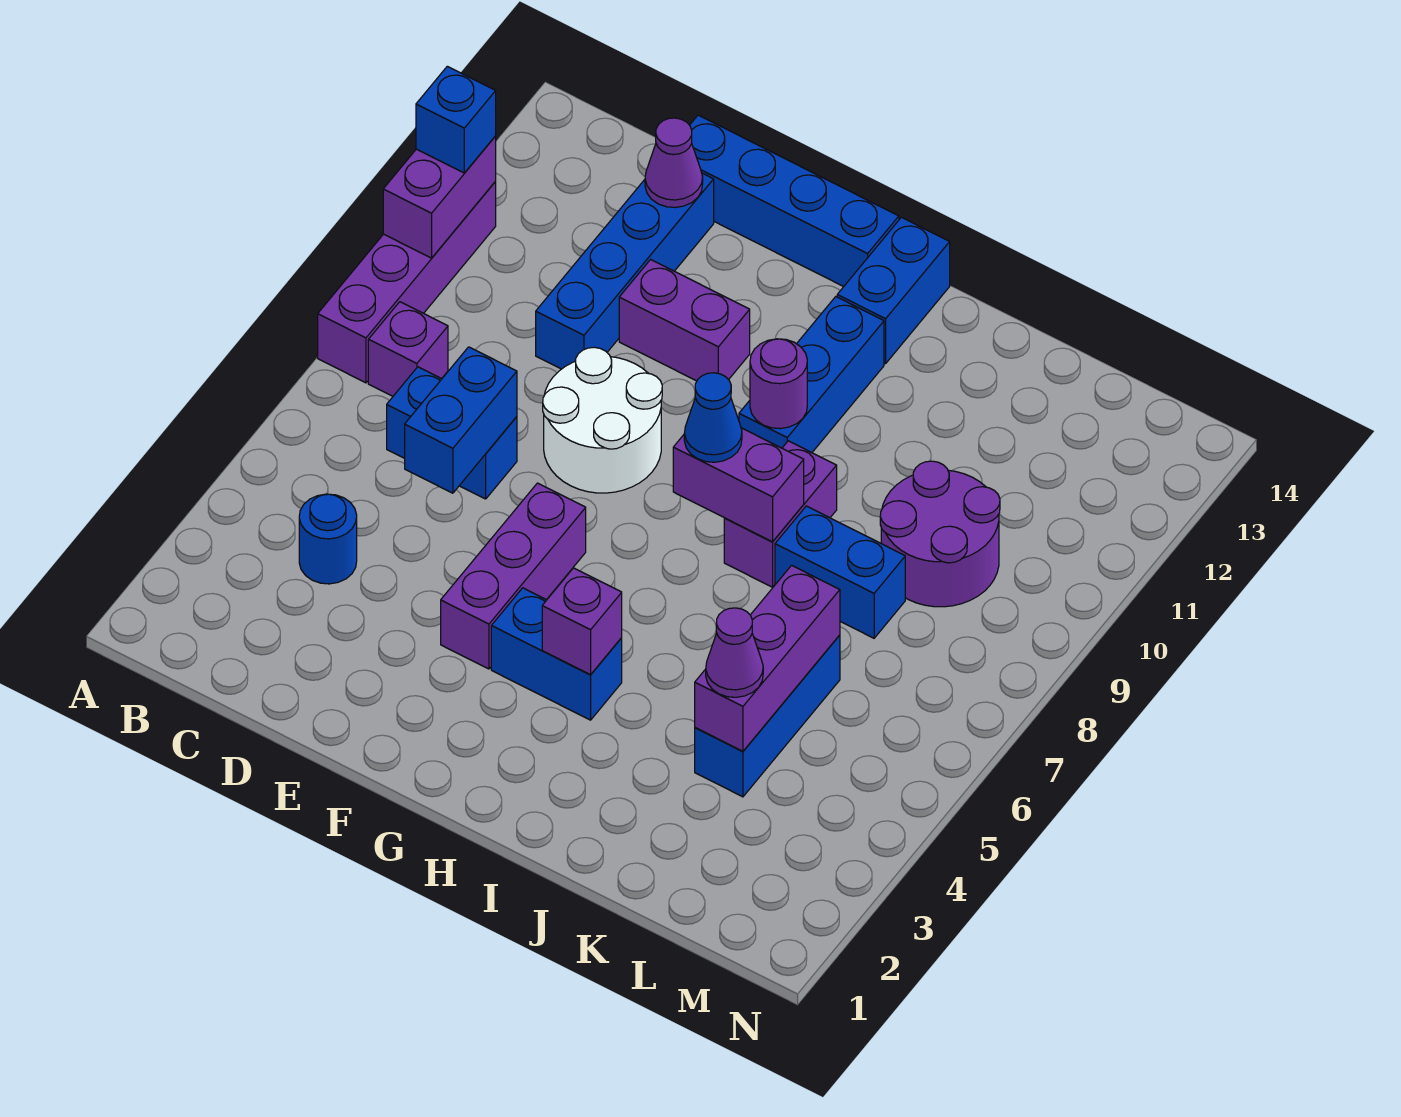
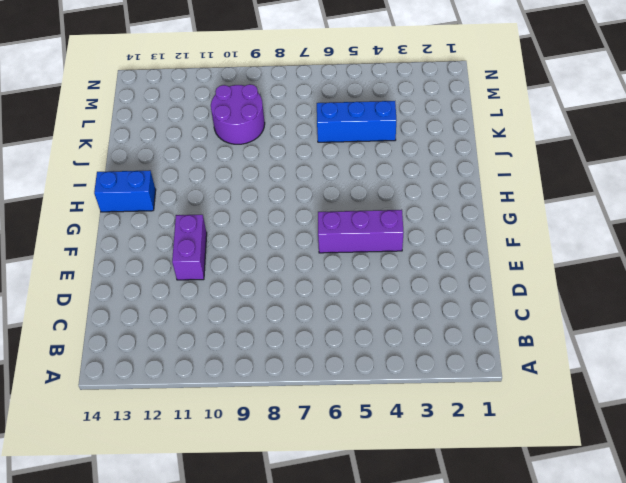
none -> purple 1x4 brick [318,182,496,383]
none -> purple 1x1 brick [368,302,448,396]
none -> blue 1x1 round brick [299,494,357,584]

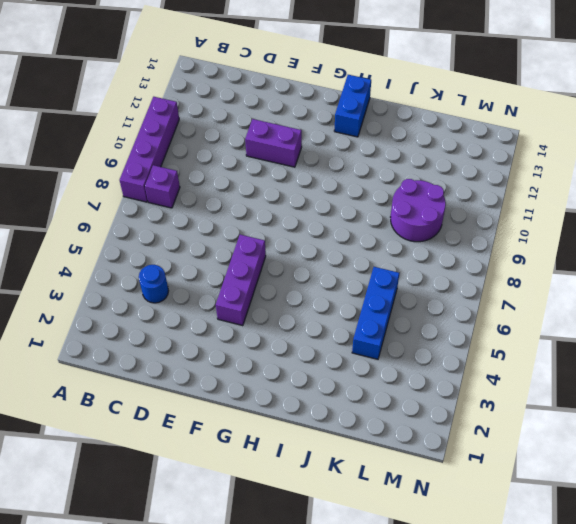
none -> blue 1x2 brick [387,367,517,499]
none -> blue 1x4 brick [536,173,714,369]
none -> blue 1x4 brick [690,115,899,287]

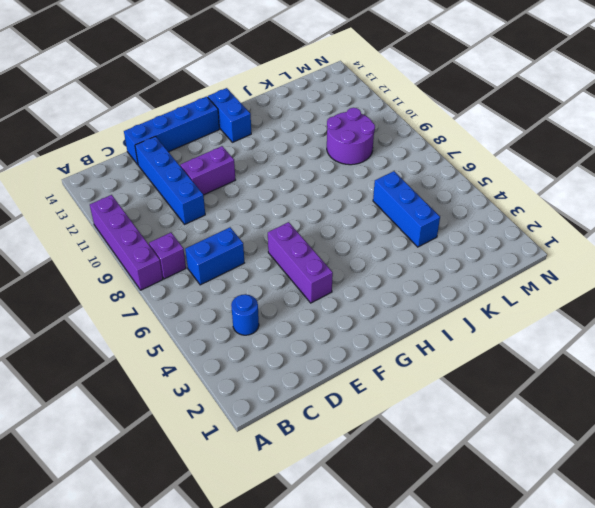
none -> white 2x2 round brick [543,347,662,493]
none -> blue 1x2 brick [491,588,622,720]
none -> blue 1x3 brick [739,297,884,453]

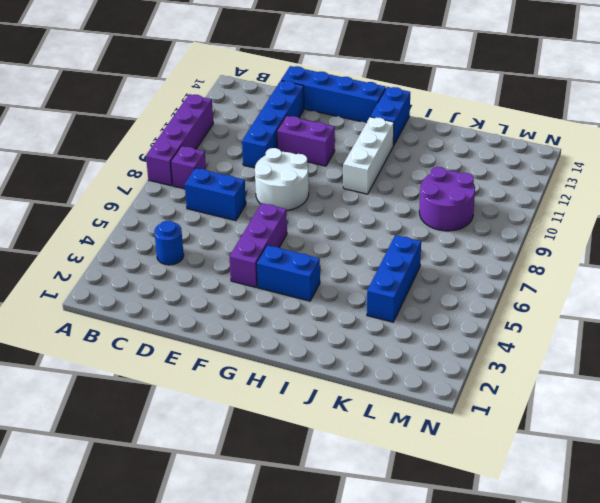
white 1x3 brick [343,117,394,194] -> blue 1x3 brick [739,297,884,453]
none -> purple 1x2 brick [724,441,837,587]
none -> blue 1x2 brick [775,506,905,638]
none -> purple 1x2 brick [383,136,496,258]

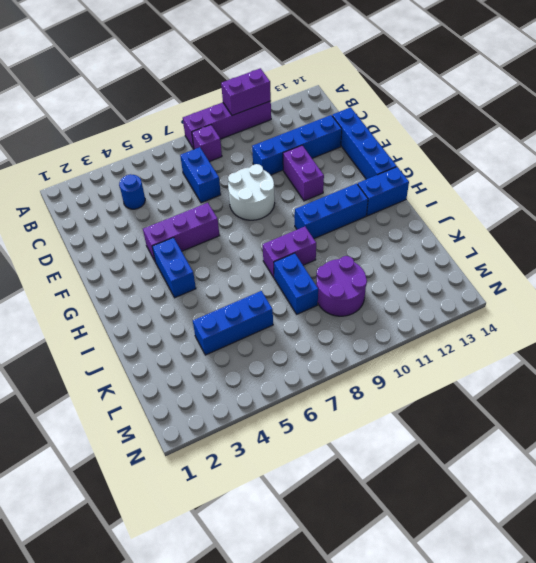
none -> blue 1x2 brick [405,347,517,493]
none -> purple 1x1 cone [645,118,703,208]
none -> purple 1x1 brick [542,568,622,675]

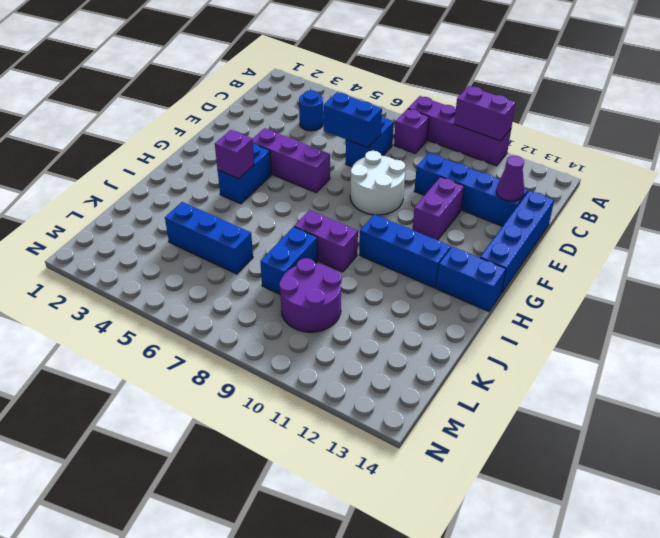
none -> purple 1x2 brick [673,428,804,542]
none -> purple 1x1 round brick [750,339,807,429]
none -> purple 1x3 brick [695,565,840,751]

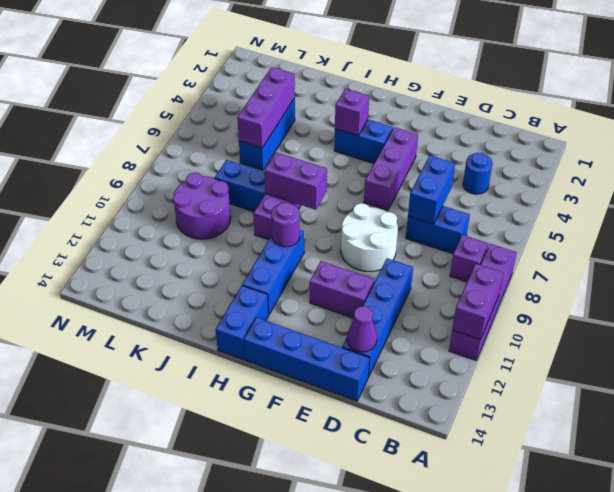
none -> blue 1x1 brick [416,66,496,173]
none -> blue 1x1 cone [684,373,742,462]
none -> purple 1x1 cone [706,608,763,697]

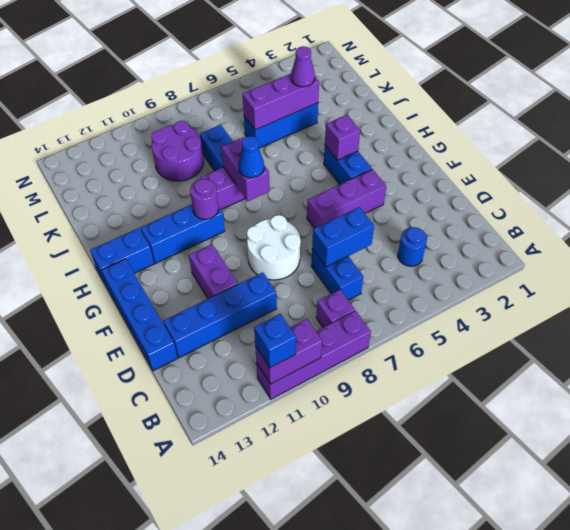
none -> purple 1x1 cone [645,118,703,208]

